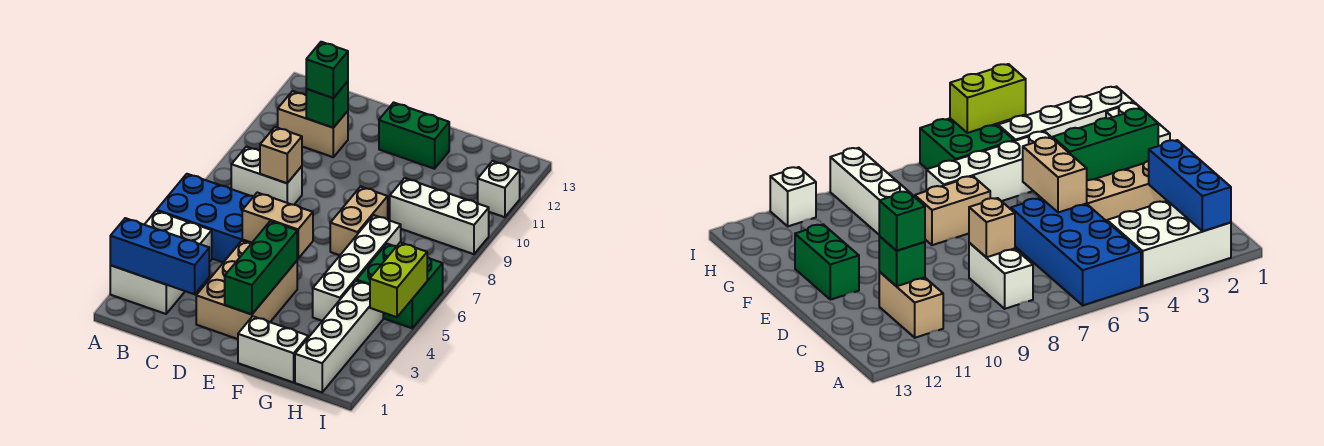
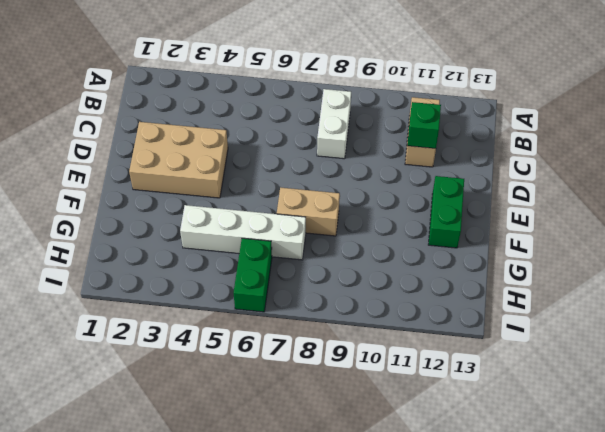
green 1x2 brick [234,238,272,312] -> green 2x2 brick [357,244,443,328]
none -> white 2x3 brick [110,211,212,314]
none -> blue 2x4 brick [157,174,254,262]
none -> white 1x2 brick [238,316,308,382]

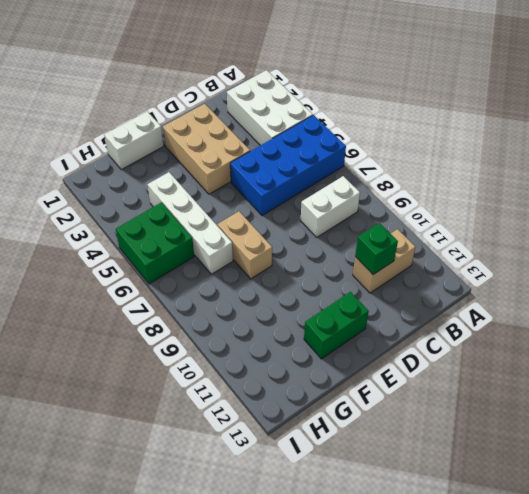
none -> white 1x3 brick [390,178,489,254]
none -> white 1x4 brick [295,281,383,392]
none -> white 1x1 brick [478,161,520,217]

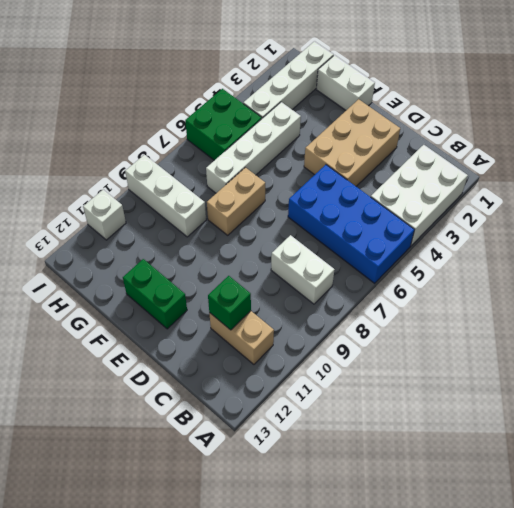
none -> blue 1x3 brick [110,218,209,294]
none -> tan 1x1 brick [260,127,302,183]
none -> tan 1x2 brick [242,193,313,259]

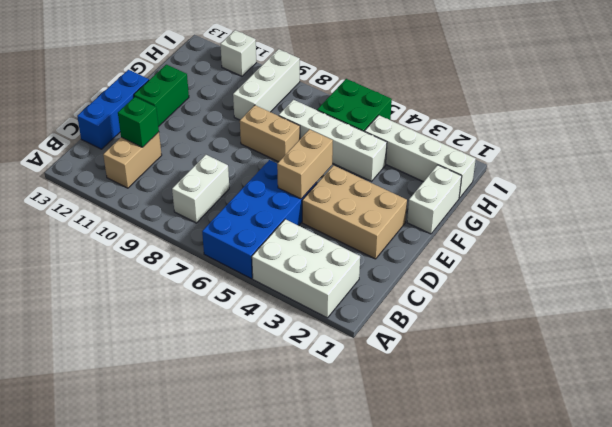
blue 1x3 brick [77,70,149,149] -> blue 1x3 brick moved to [110,218,209,294]
none -> tan 1x1 brick [260,127,302,183]
none -> green 1x3 brick [225,221,297,314]
none -> lime 1x2 brick [370,242,427,317]

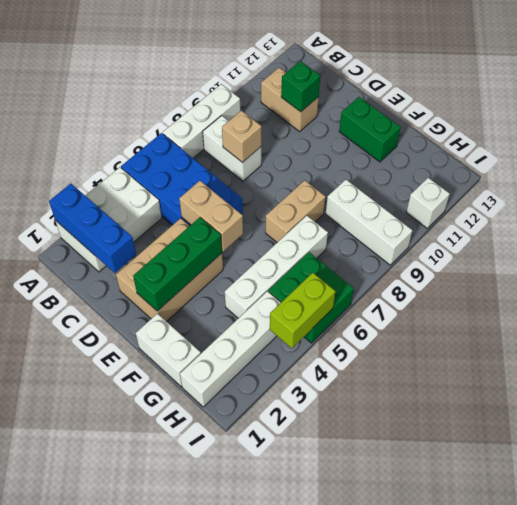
white 1x3 brick [163,84,240,158] -> none
none -> green 1x1 brick [306,42,348,98]

